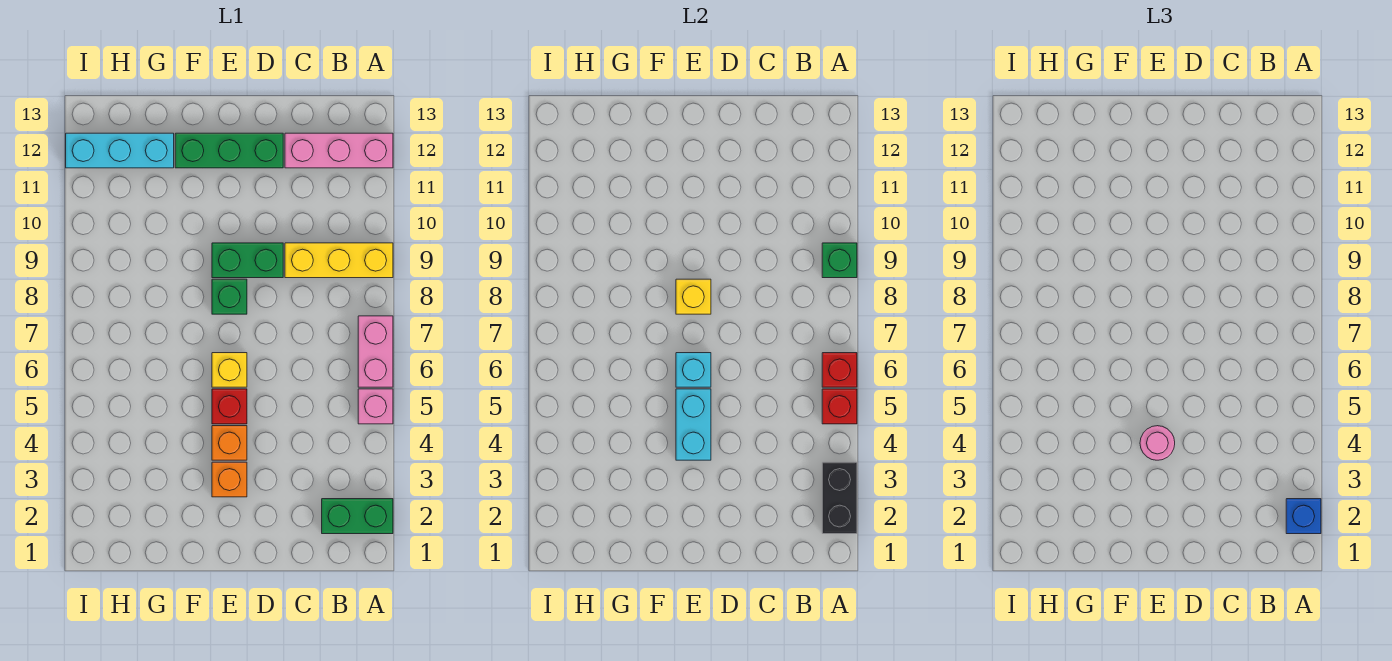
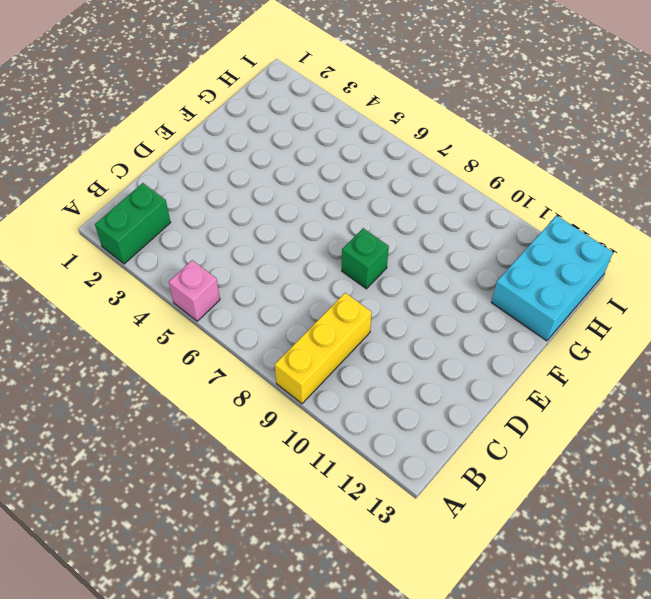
cyan 2x3 brick [491,216,613,341] -> cyan 1x3 brick [66,133,174,168]
none -> pink 1x2 brick [358,316,393,387]
none -> pink 1x3 brick [285,133,393,168]
none -> green 1x2 brick [212,243,283,278]

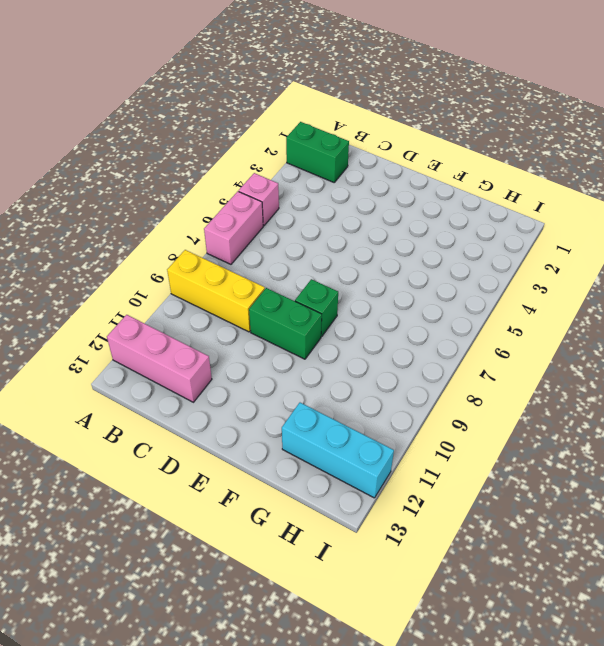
none -> green 1x3 brick [175,133,283,168]
none -> orange 1x1 brick [212,462,247,497]
none -> orange 1x1 brick [212,426,247,460]

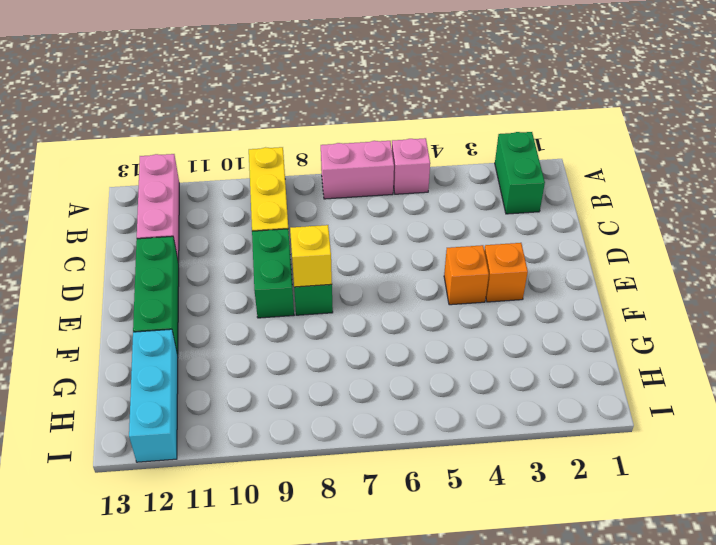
none -> red 1x1 brick [212,389,247,424]
none -> yellow 1x1 brick [212,353,247,387]
none -> black 1x2 brick [822,462,857,534]

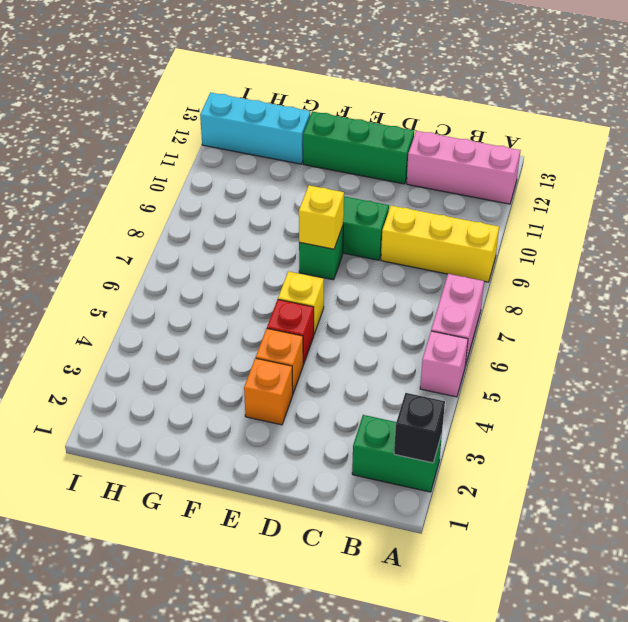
black 1x1 brick [394,393,445,463] -> black 1x2 brick [822,462,857,534]
none -> red 1x1 brick [822,389,857,424]
none -> red 1x1 brick [822,353,857,387]
none -> green 1x1 brick [822,243,857,278]

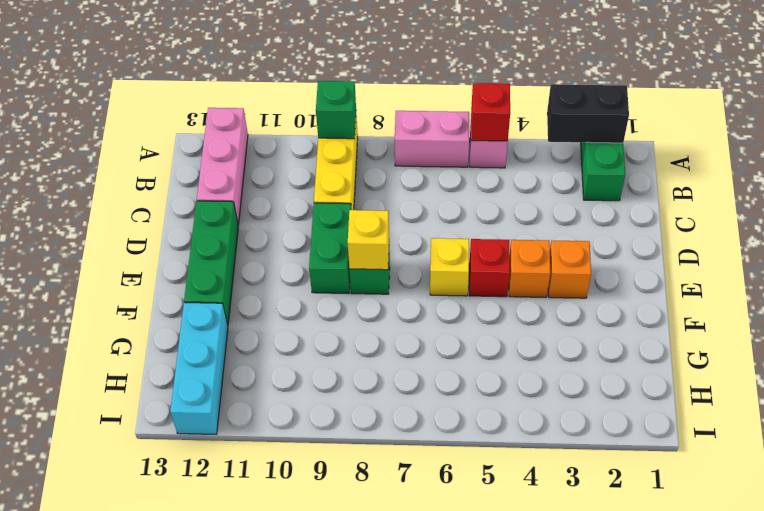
none -> red 1x1 brick [822,353,857,387]
none -> cyan 1x2 brick [676,389,711,460]
none -> cyan 1x1 brick [676,353,711,387]

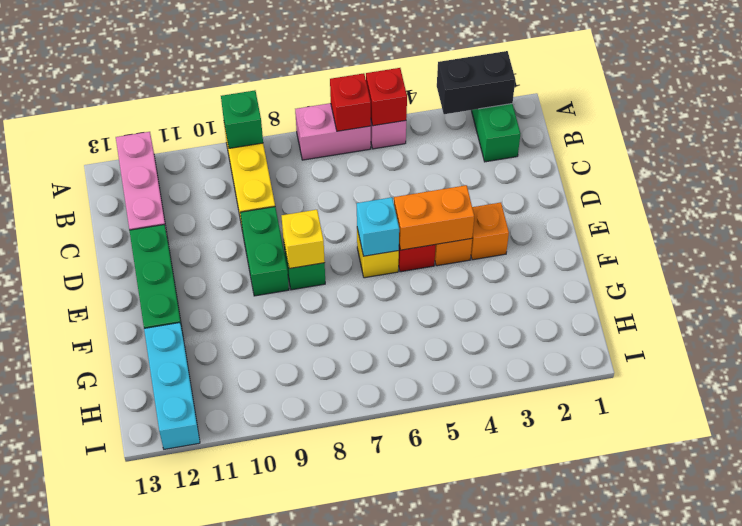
orange 1x2 brick [394,185,474,250] -> cyan 1x2 brick [676,389,711,460]
none -> blue 1x1 brick [1286,499,1321,534]
none -> pink 1x1 round brick [1140,426,1175,460]

